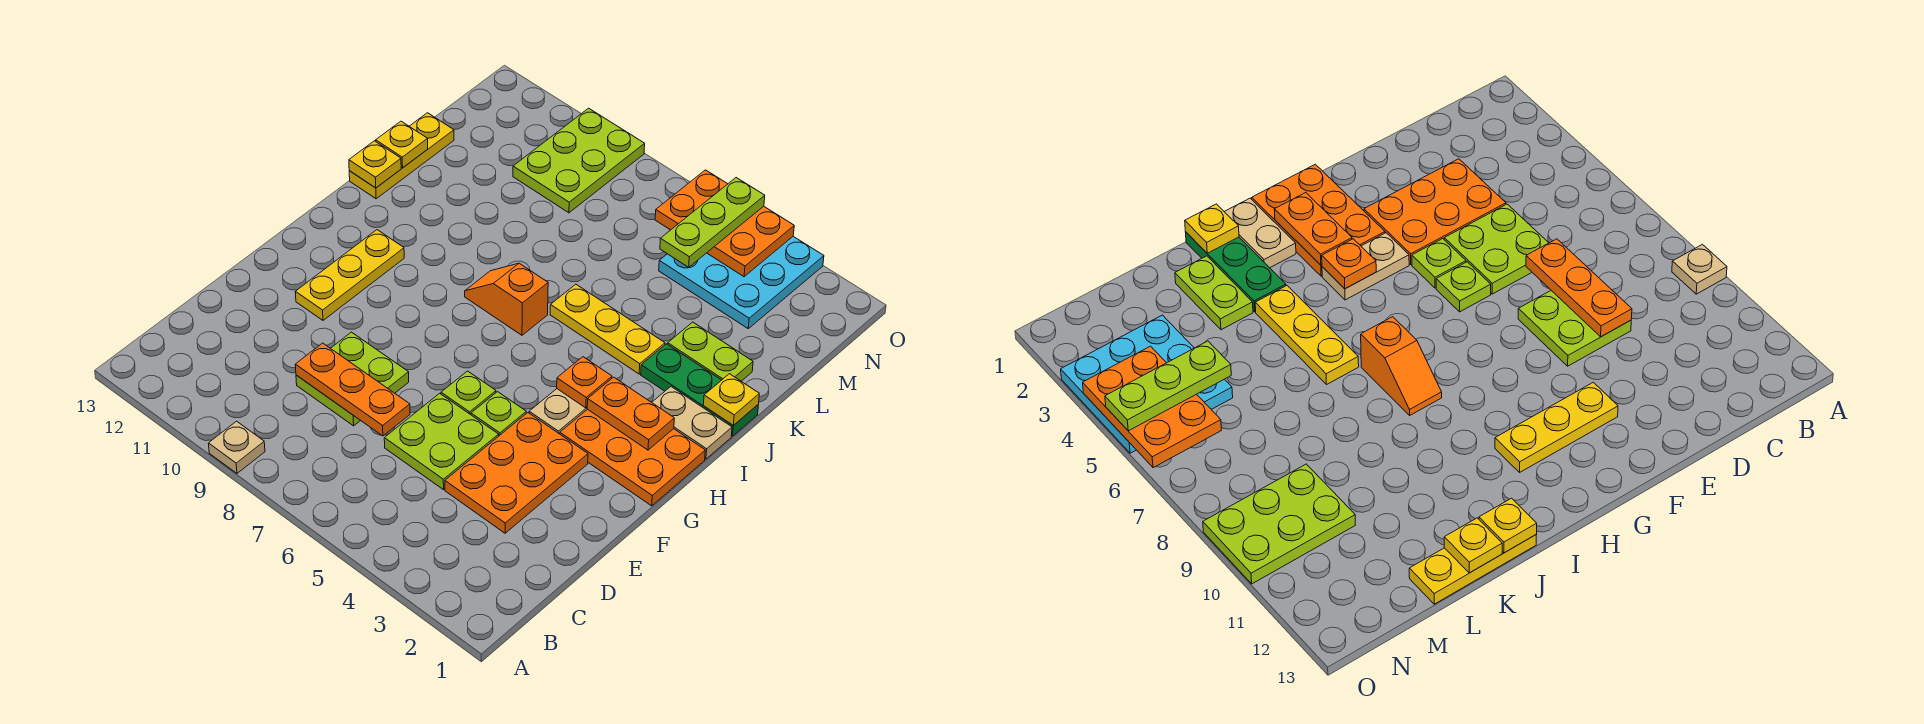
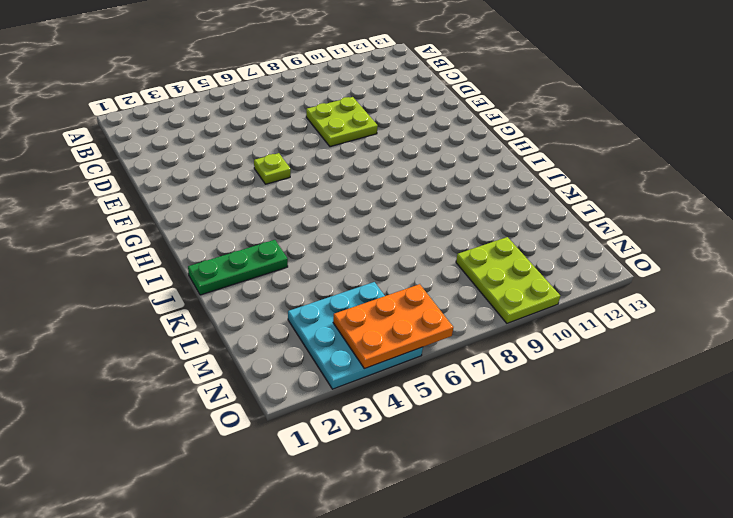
none -> tan 1x1 plate [208,421,265,473]
none -> orange 2x3 plate [445,413,588,533]
none -> lime 2x2 plate [384,393,499,490]

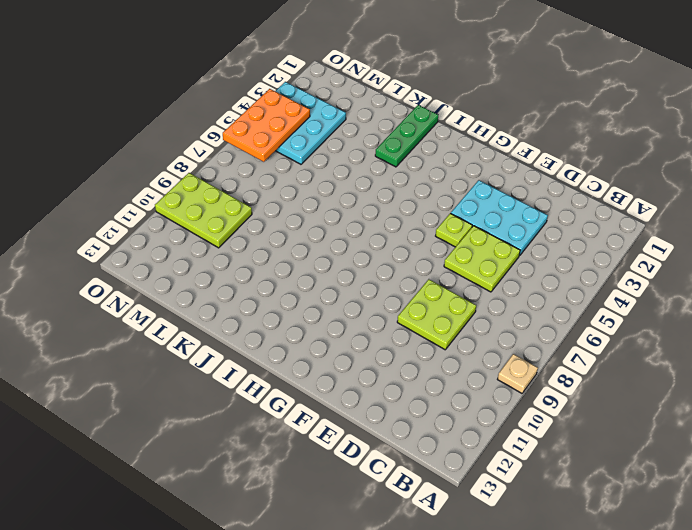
cyan 2x3 plate [451,180,548,256] -> orange 2x3 plate [445,413,588,533]
none -> lime 1x1 plate [441,371,496,415]
none -> yellow 1x3 plate [295,230,404,320]
none -> orange 2x3 plate [560,409,705,506]

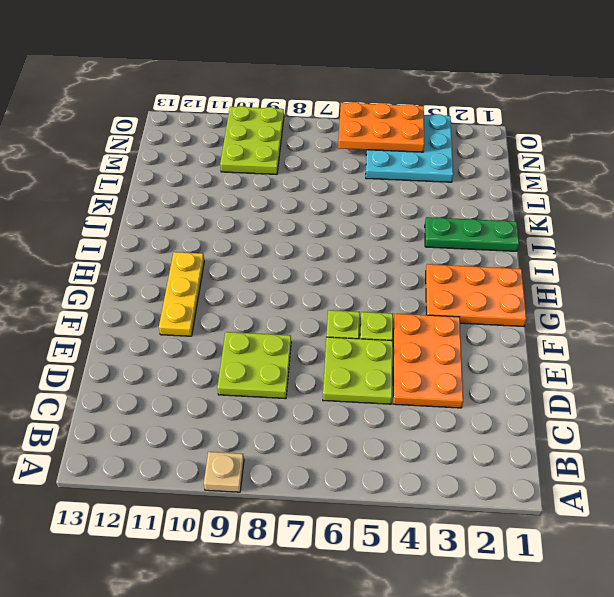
none -> tan 1x2 plate [529,389,587,434]
none -> tan 1x2 plate [652,387,732,459]
none -> orange 1x2 slope [465,263,548,335]

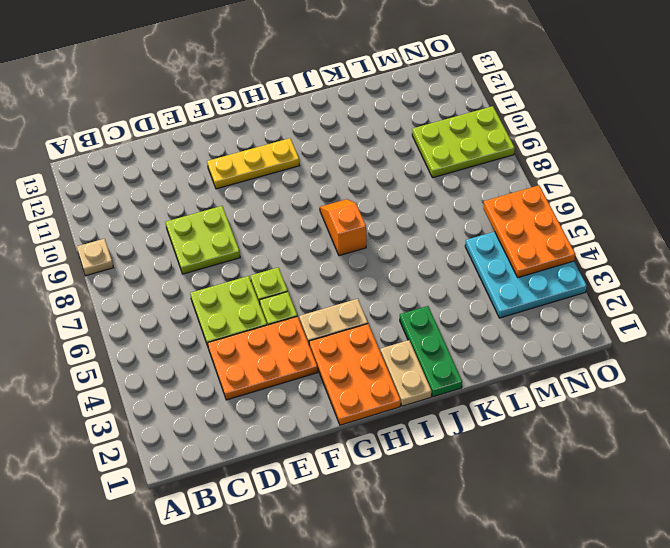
none -> yellow 1x3 plate [550,284,665,374]
none -> yellow 1x3 plate [349,113,454,199]
none -> lime 1x2 plate [668,322,753,381]

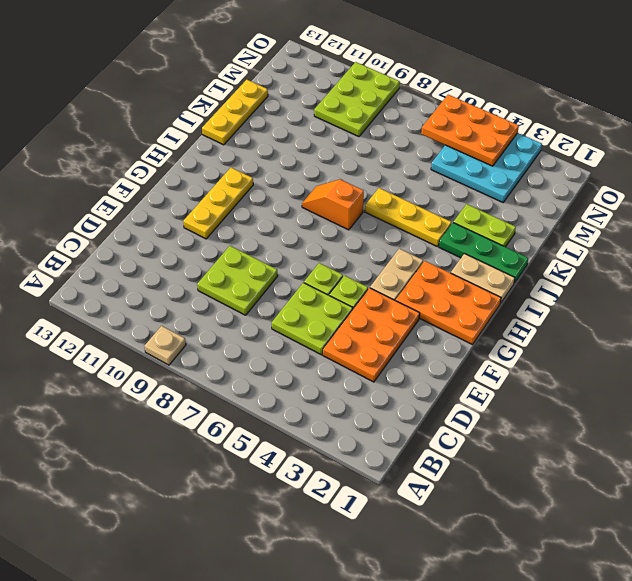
none -> orange 1x3 plate [295,343,410,436]
none -> orange 1x2 plate [587,377,674,450]
none -> orange 1x1 plate [557,357,612,408]

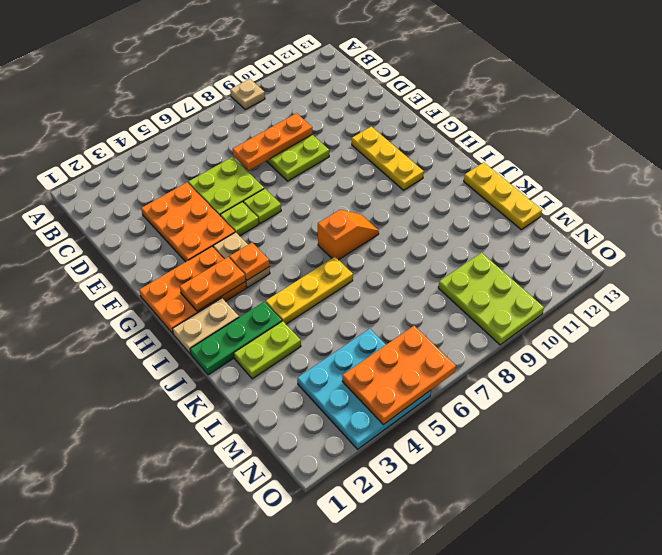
none -> yellow 1x1 plate [703,374,759,426]
none -> yellow 1x1 plate [349,141,401,188]
none -> yellow 1x1 plate [376,121,428,168]

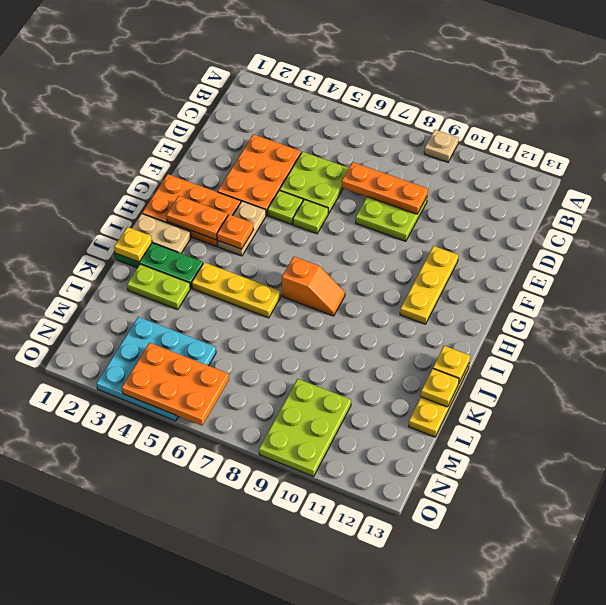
none -> lime 1x3 plate [660,178,765,267]

